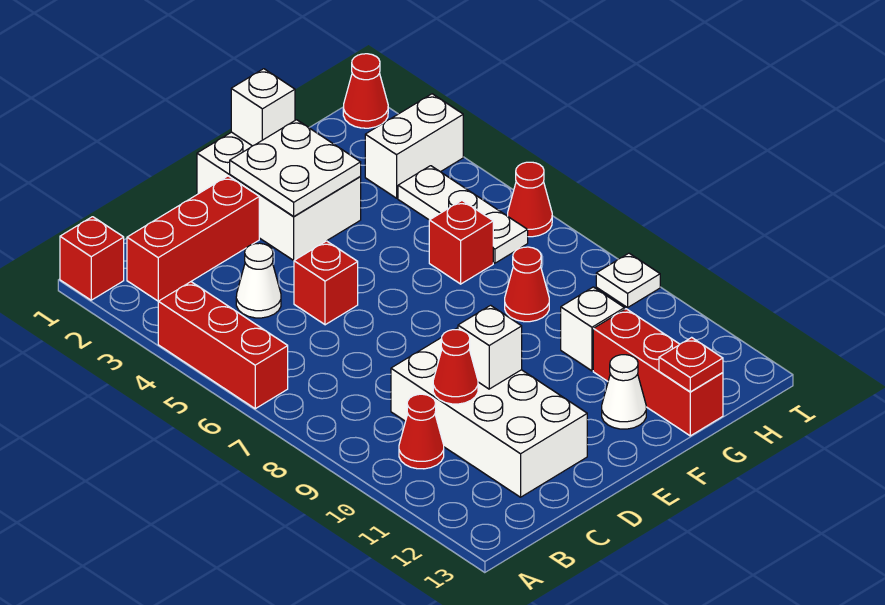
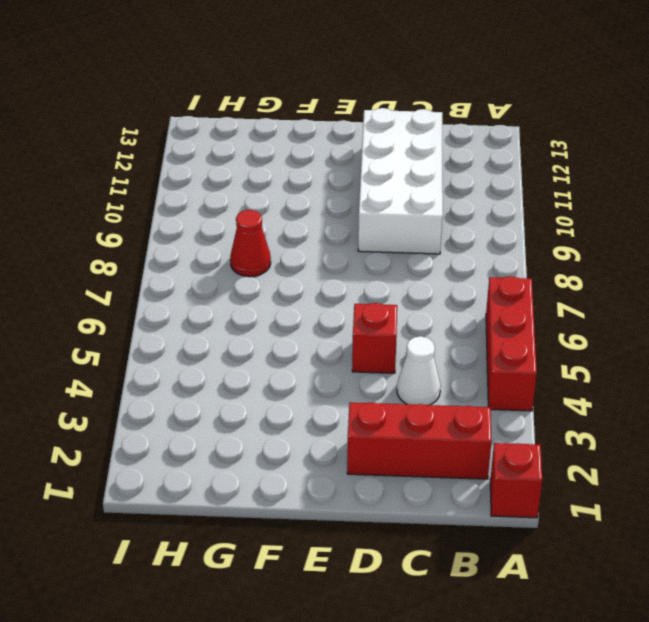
none -> red 1x1 cone [399,394,444,469]
none -> white 2x3 brick [197,132,361,260]
none -> white 1x1 cone [602,355,646,429]

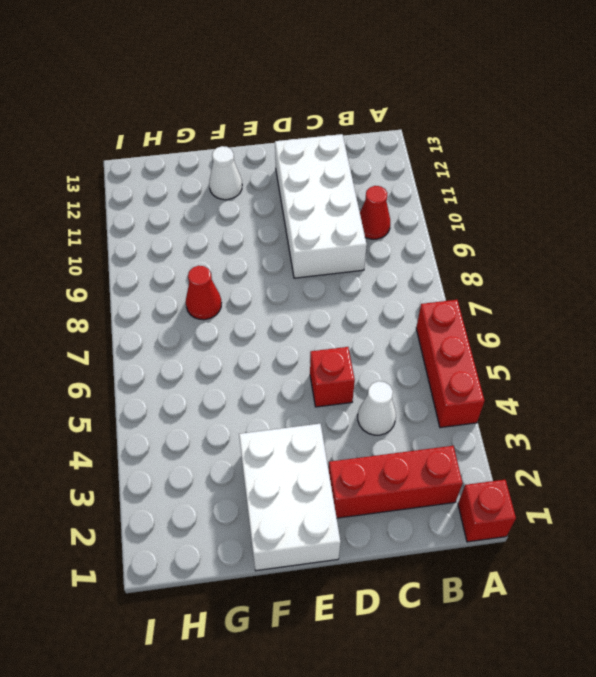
none -> red 1x1 brick [429,201,493,284]
none -> white 1x1 brick [561,287,625,371]
none -> red 1x3 brick [593,309,723,436]

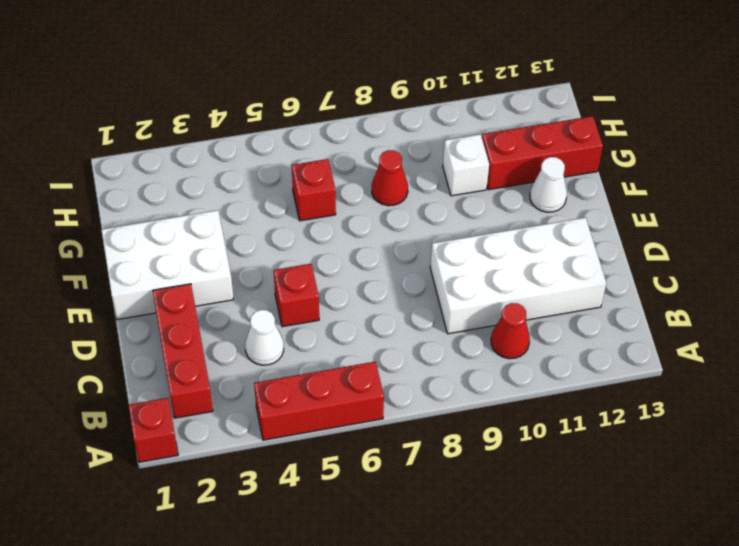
none -> white 1x2 brick [365,94,463,198]
none -> white 1x3 plate [398,166,528,263]
none -> red 1x1 cone [343,54,388,128]

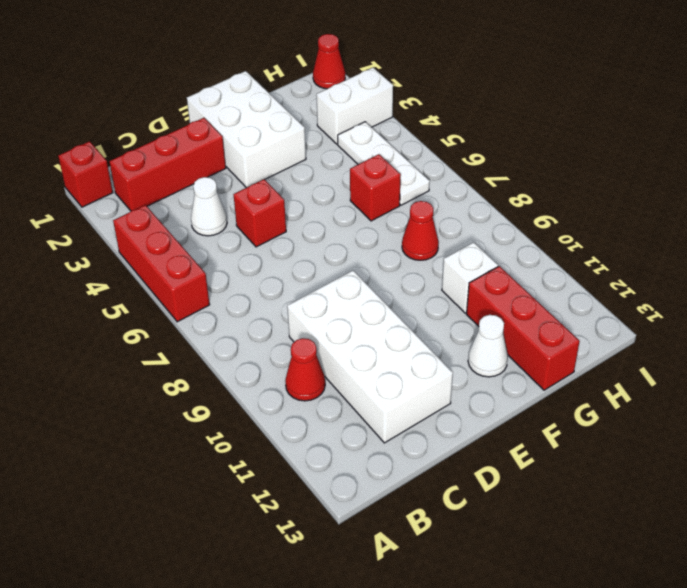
none -> red 1x1 cone [508,162,552,237]
none -> white 1x1 plate [596,253,660,307]
none -> red 1x1 cone [433,330,478,404]

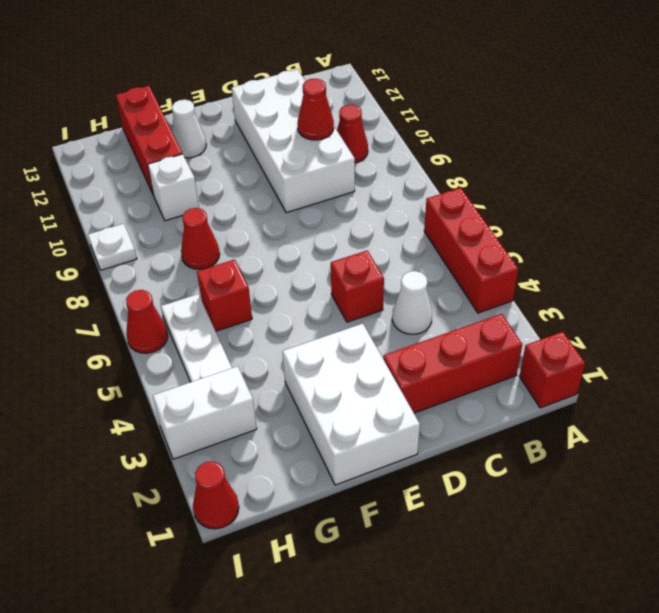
none -> white 1x1 brick [458,305,522,389]
none -> white 2x2 plate [230,120,361,217]
none -> white 1x1 brick [231,69,295,146]

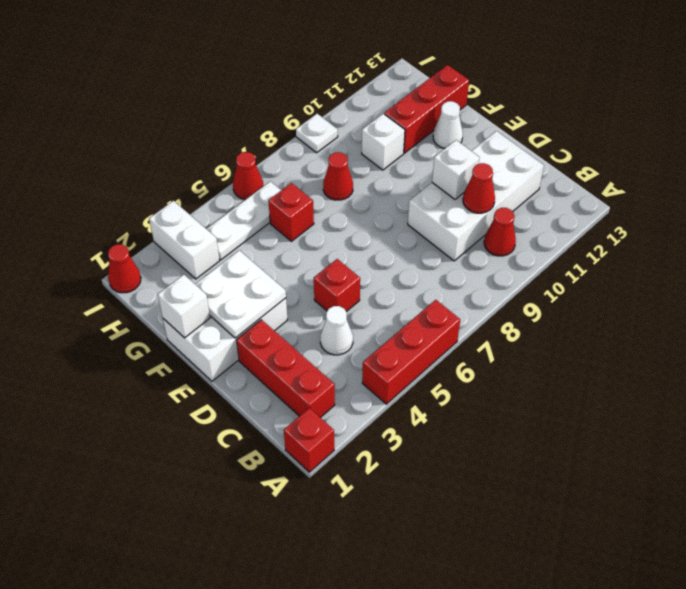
none -> red 1x1 plate [659,337,723,392]

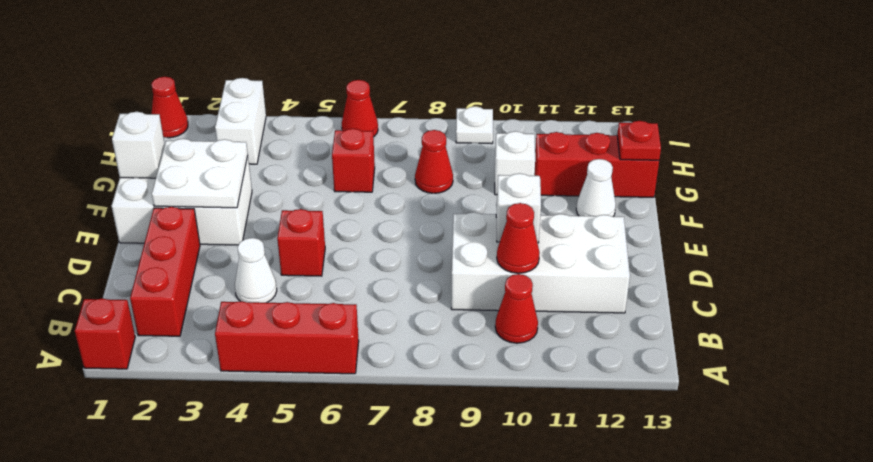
none -> white 1x3 plate [398,166,528,263]

